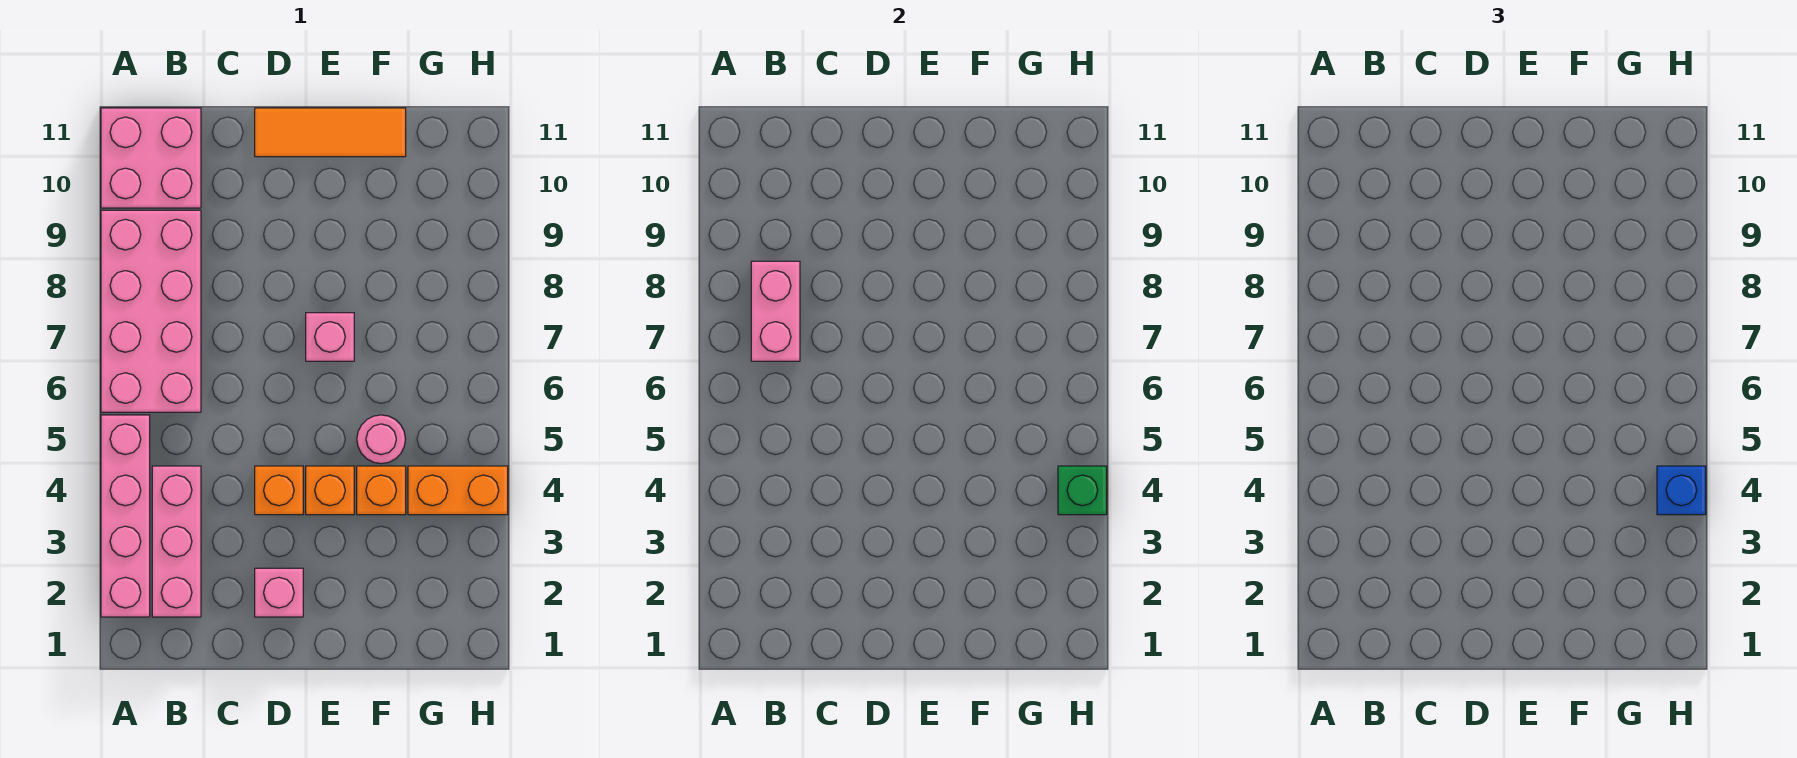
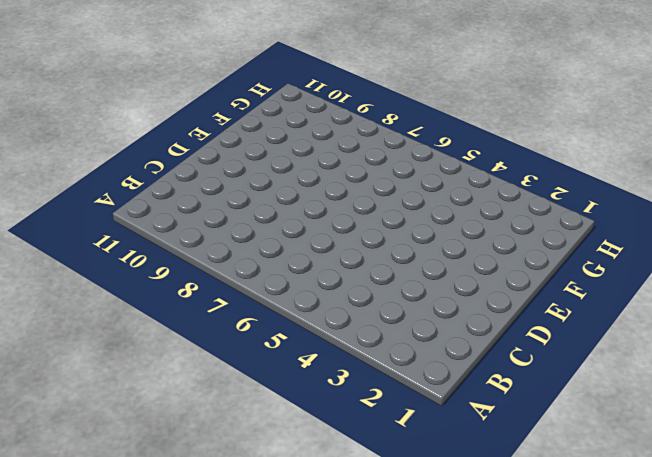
none -> pink 1x4 brick [101,415,150,617]
none -> pink 2x4 brick [101,210,201,412]
none -> pink 2x2 brick [101,108,201,208]

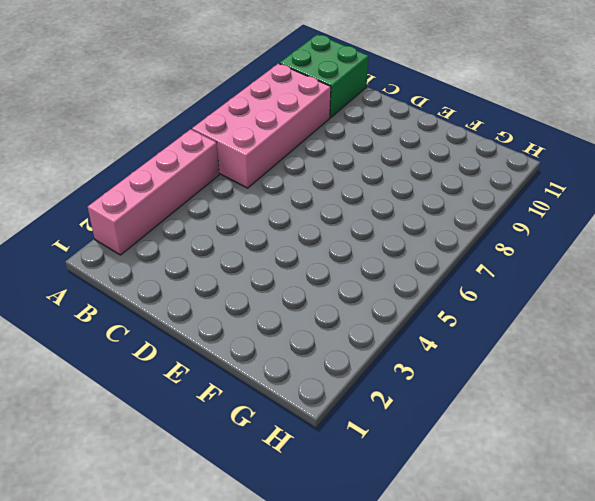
green 2x2 brick [279,34,369,118] -> pink 2x2 brick [101,108,201,208]
none -> pink 1x3 brick [152,466,201,617]
none -> pink 1x1 brick [255,568,303,617]
none -> orange 1x1 brick [255,466,303,515]

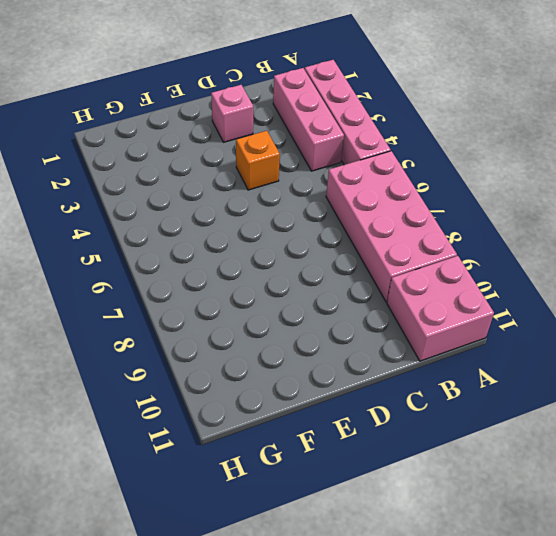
none -> orange 1x3 tile [255,108,406,157]
none -> orange 1x1 brick [306,466,354,515]
none -> pink 1x1 brick [306,313,354,361]

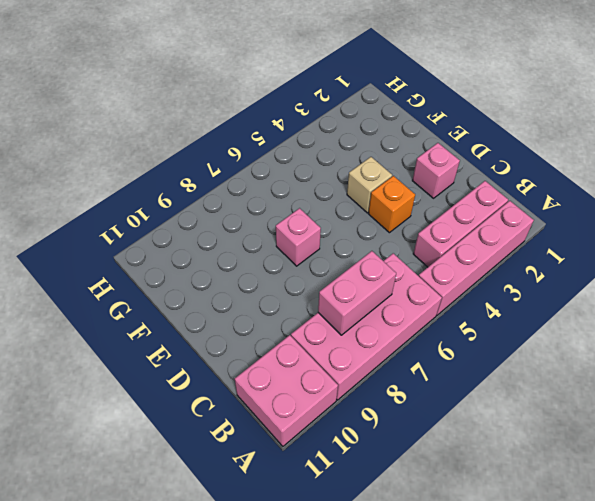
tan 1x1 brick [347,157,392,213] -> orange 1x1 brick [306,466,354,515]
none -> orange 1x3 tile [255,108,406,157]
none -> orange 1x1 brick [357,466,406,515]
none -> pink 1x1 round brick [357,415,405,464]

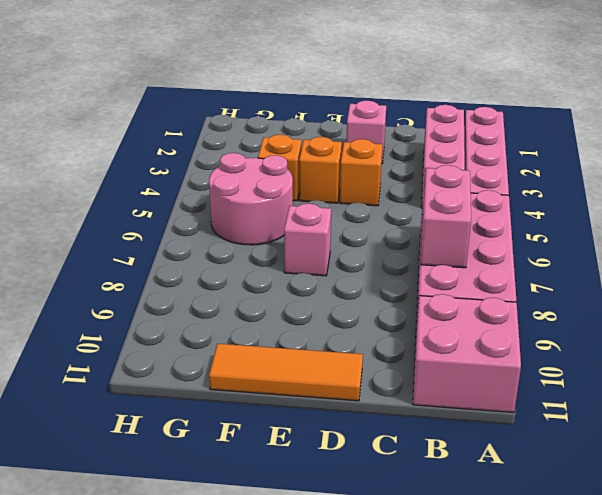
pink 2x2 round brick [209,153,293,245] -> pink 1x1 round brick [357,415,405,464]
none -> orange 1x2 brick [408,466,508,515]
none -> green 1x1 brick [1058,466,1107,515]
none -> blue 1x1 brick [1657,466,1706,515]

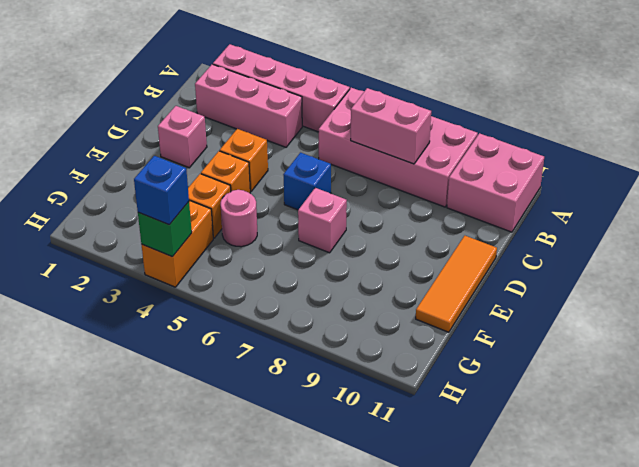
blue 1x1 brick [283,153,331,210] -> none

